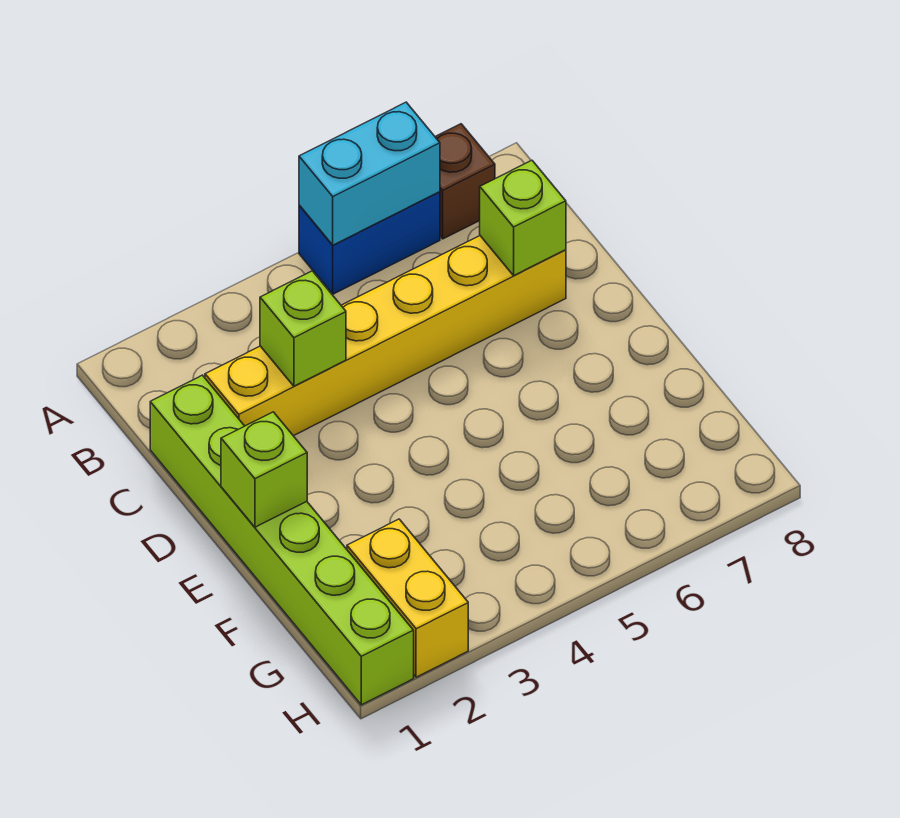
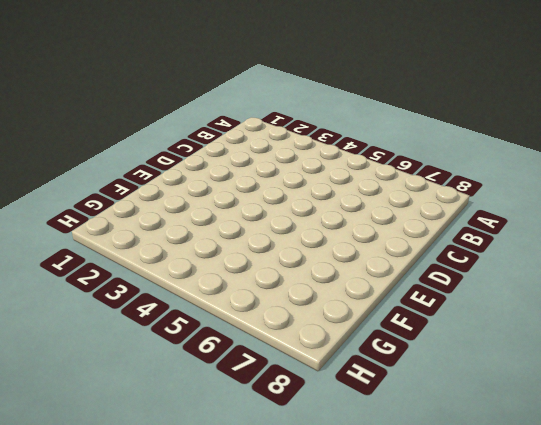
none -> blue 1x2 brick [299,192,440,294]
none -> brown 1x1 brick [435,124,495,239]

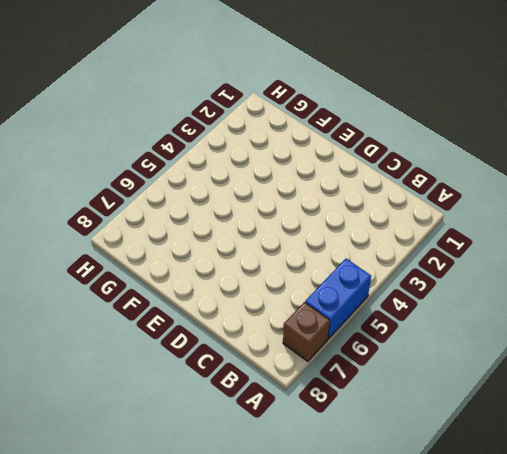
none -> lime 1x6 brick [150,375,414,705]
none -> yellow 1x6 brick [205,236,566,436]

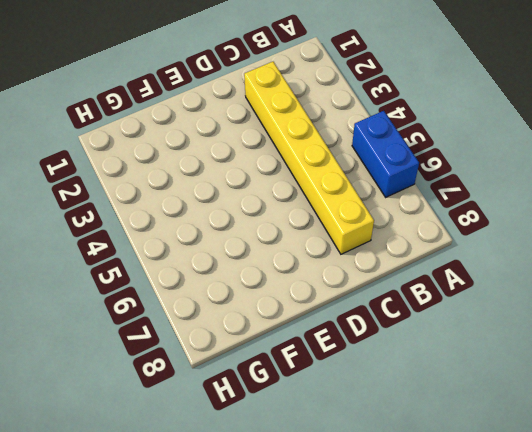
none -> brown 1x1 brick [435,124,495,239]
none -> lime 1x6 brick [150,375,414,705]

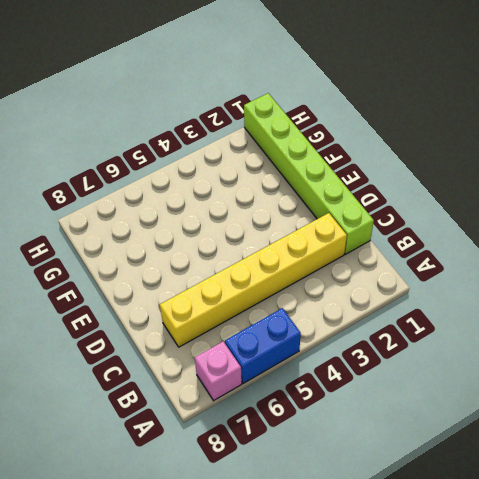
pink 1x1 brick [195,341,242,401] -> brown 1x1 brick [435,124,495,239]
none -> yellow 1x2 brick [347,519,468,677]
none -> cyan 1x2 brick [299,102,440,245]

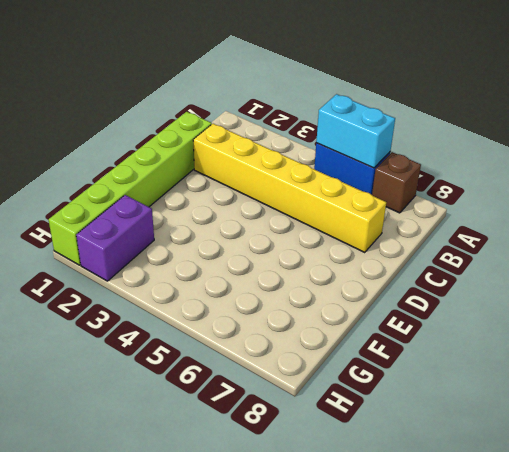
purple 1x2 brick [76,195,154,281] -> yellow 1x2 brick [347,519,468,677]
none -> lime 1x1 brick [260,271,346,386]
none -> lime 1x1 brick [480,160,566,275]

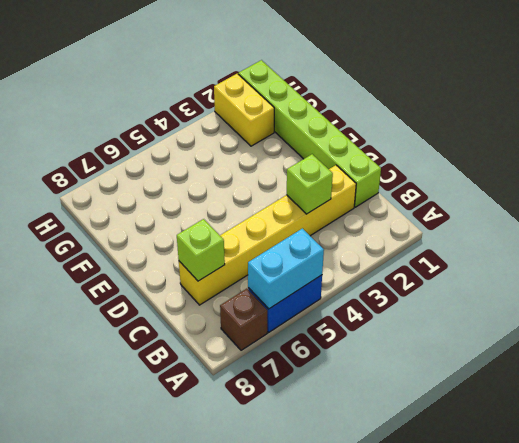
none -> lime 1x1 brick [221,412,307,527]

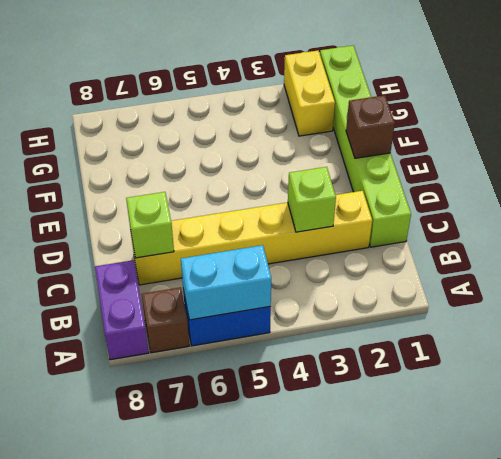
purple 1x2 brick [95,260,149,360] -> none
brown 1x1 brick [346,95,395,158] -> lime 1x1 brick [221,412,307,527]

